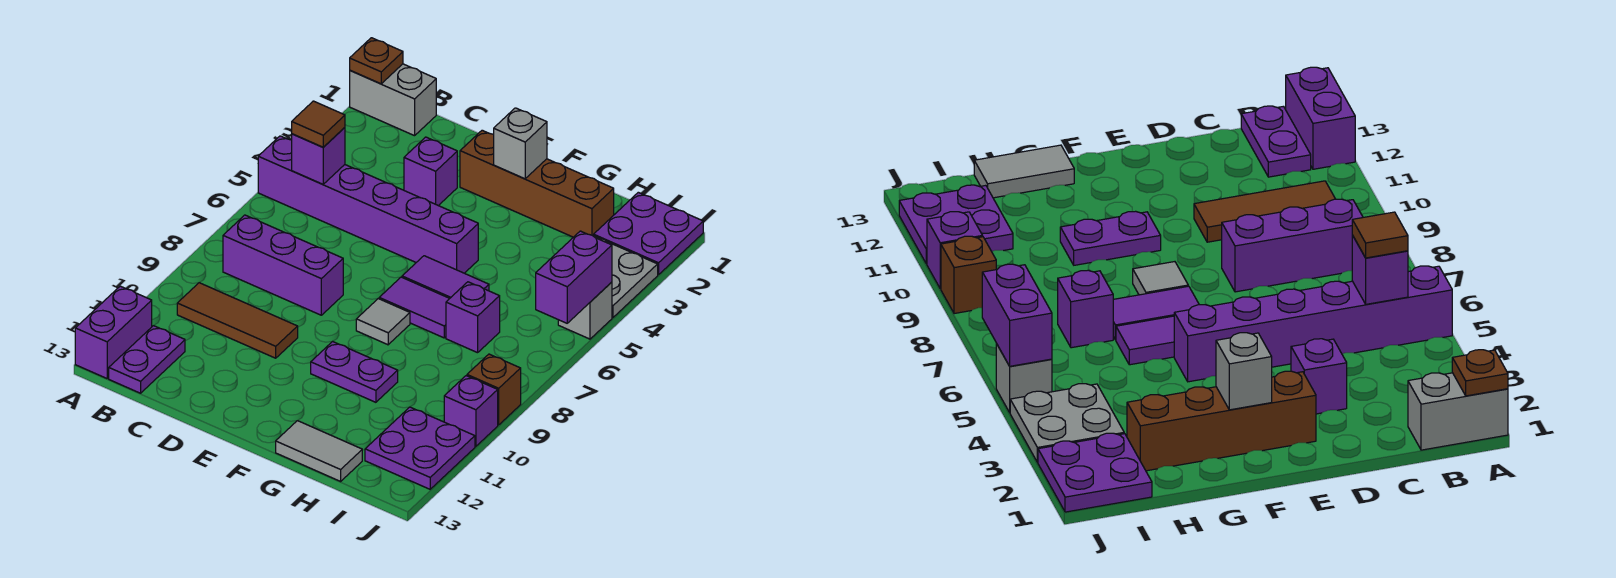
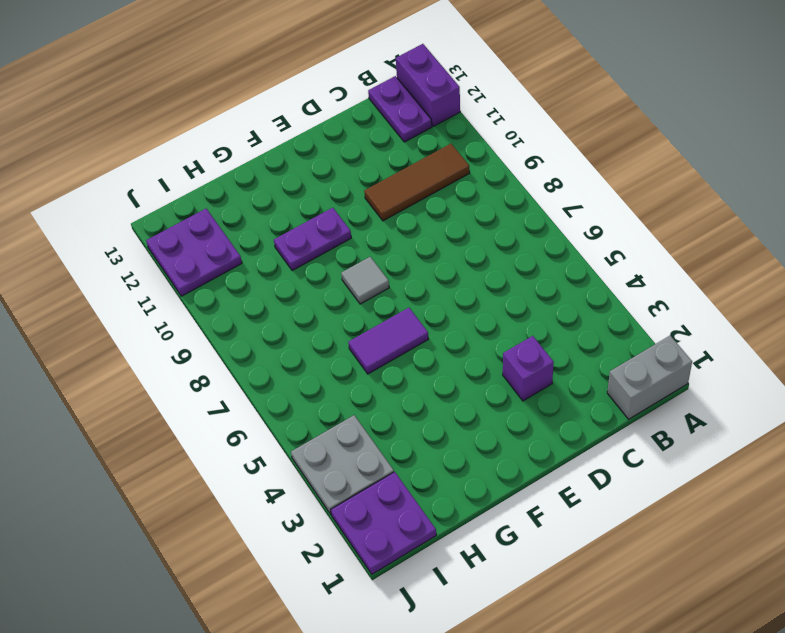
none -> purple 1x6 brick [258,136,478,273]
none -> purple 1x3 brick [223,215,343,315]
none -> brown 1x4 brick [460,130,614,237]

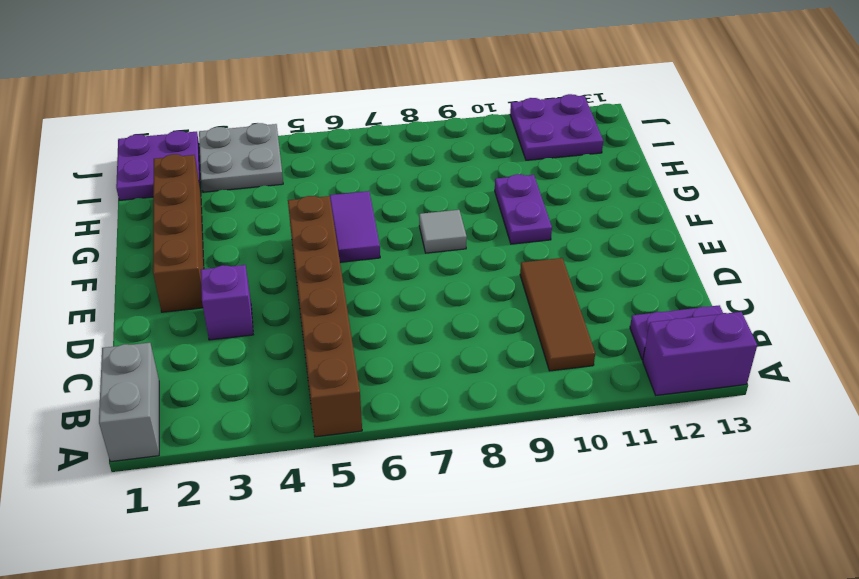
brown 1x6 brick [288,196,362,437] -> purple 1x6 brick [258,136,478,273]
none -> purple 1x3 brick [223,215,343,315]
none -> purple 1x2 tile [379,277,450,338]
none -> grey 1x2 tile [276,421,362,481]

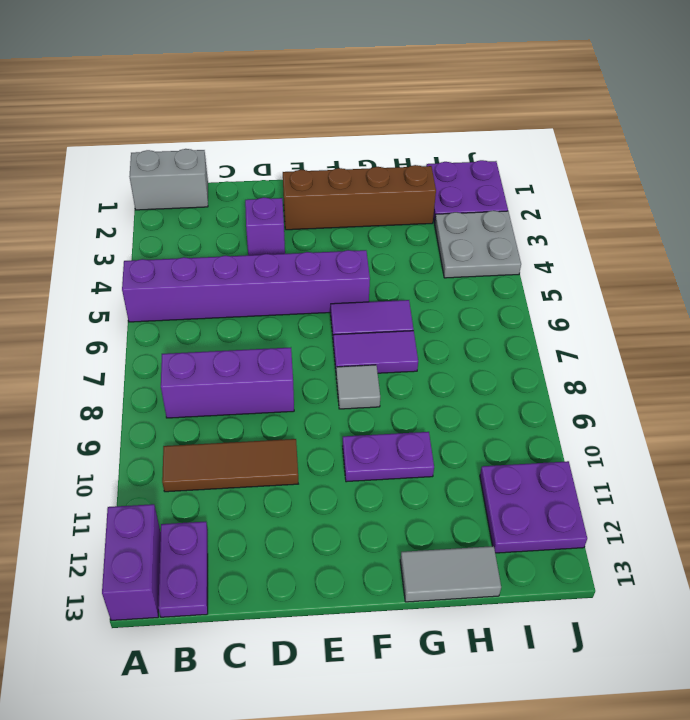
none -> purple 1x1 brick [446,282,500,353]
none -> grey 1x1 brick [558,282,612,339]
none -> brown 1x1 brick [467,354,521,425]

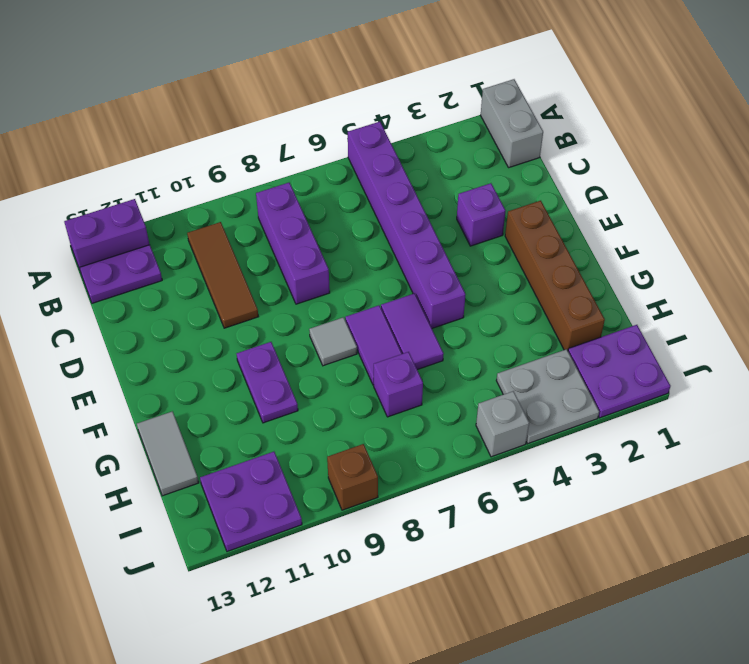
none -> purple 1x1 brick [444,376,498,446]
none -> brown 1x1 plate [350,38,403,84]
none -> purple 1x1 brick [292,128,345,184]

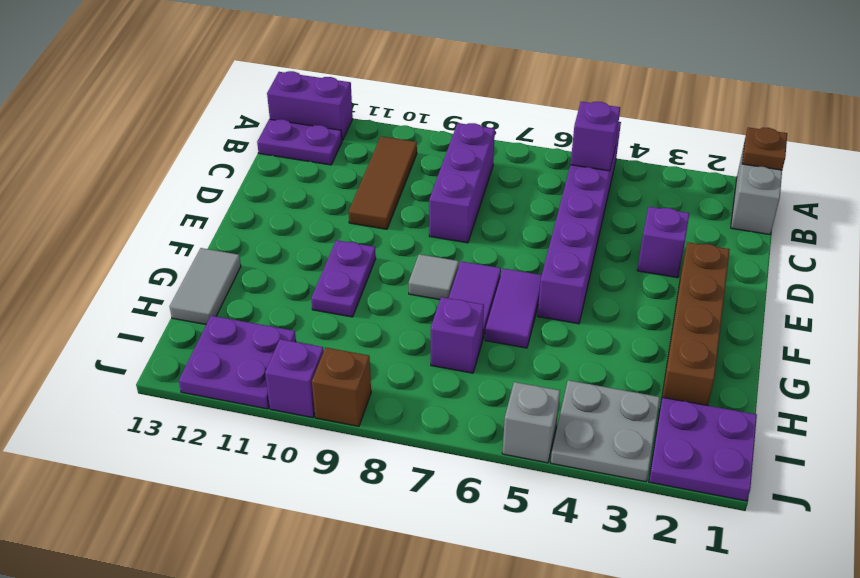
none -> grey 1x1 brick [494,108,547,179]
none -> purple 1x2 brick [536,231,612,323]
none -> brown 1x1 tile [292,101,345,147]

